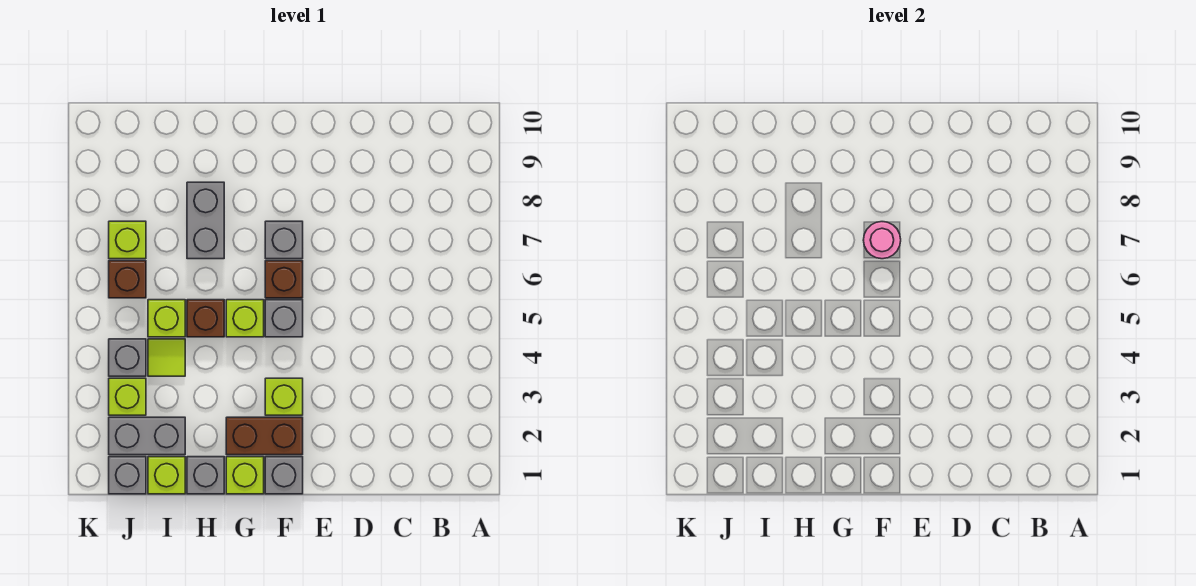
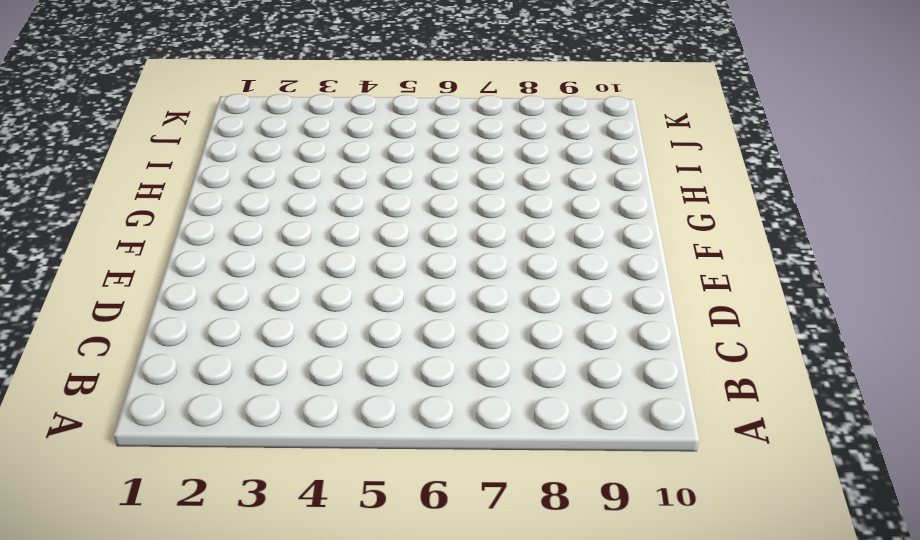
none -> grey 1x1 brick [265,457,303,494]
none -> brown 1x2 brick [226,417,303,455]
none -> lime 1x1 brick [265,378,303,415]

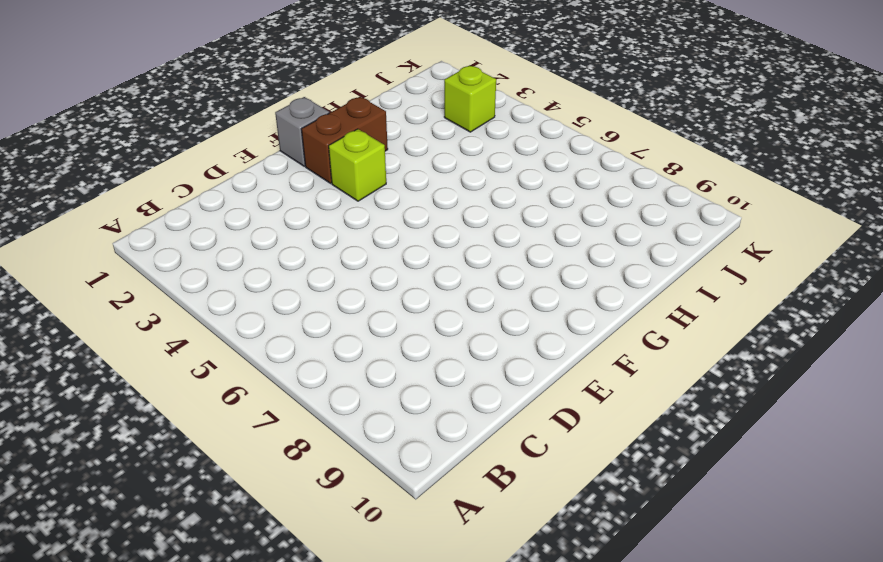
none -> grey 1x1 brick [265,300,303,337]
none -> brown 1x1 brick [265,261,303,298]
none -> grey 1x1 brick [265,221,303,259]

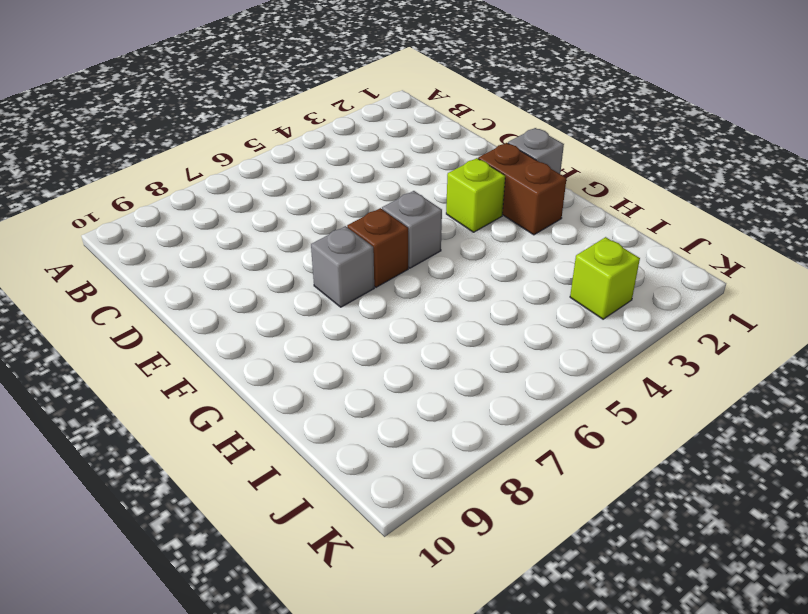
none -> lime 1x1 brick [226,457,264,494]
none -> lime 1x1 brick [226,300,264,337]
none -> grey 1x1 brick [187,457,224,494]

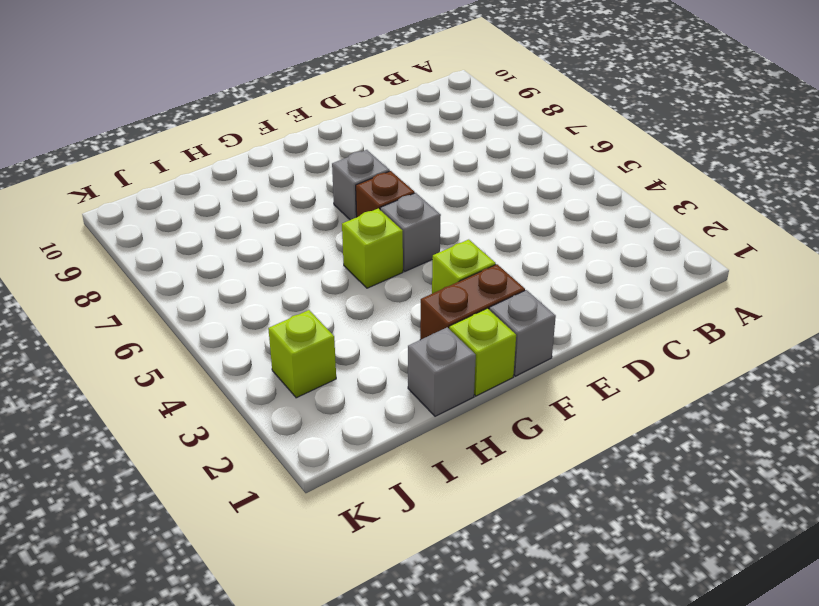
none -> brown 1x1 brick [187,300,224,337]
none -> grey 1x2 brick [187,182,224,259]
none -> lime 1x1 brick [148,457,185,494]

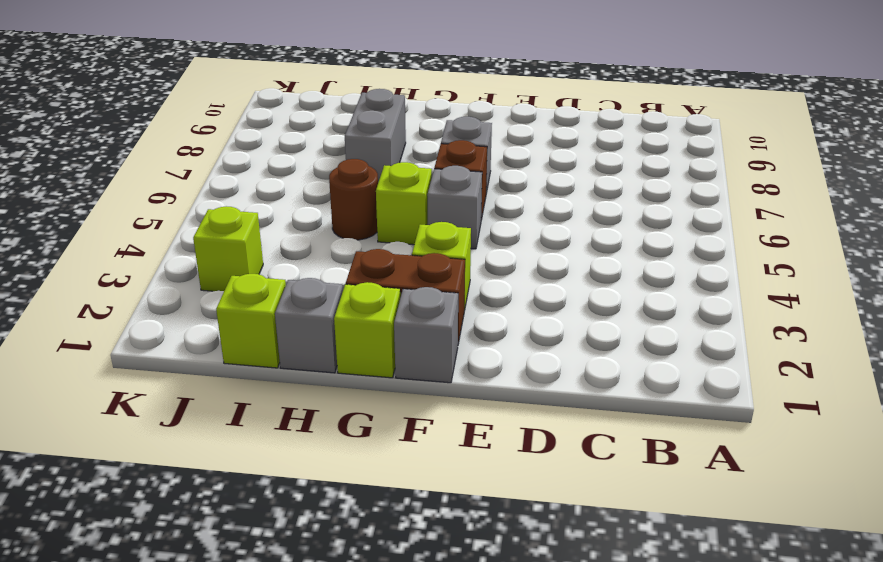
brown 1x1 round brick [329,159,378,240] -> brown 1x1 brick [187,300,224,337]
none -> grey 1x2 brick [109,417,185,455]
none -> lime 1x1 tile [148,339,185,376]
none -> lime 1x1 brick [148,300,185,337]

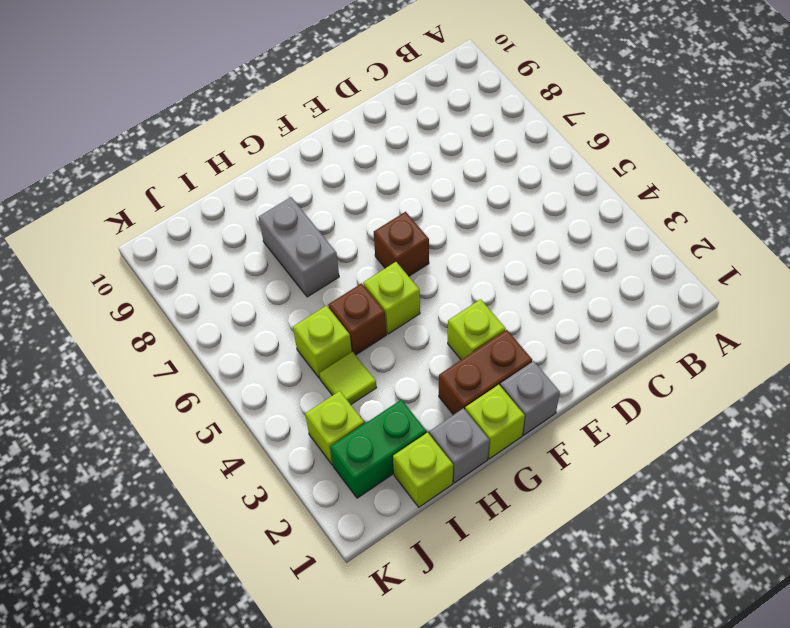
green 1x2 brick [330,400,426,498] -> grey 1x2 brick [109,417,185,455]
none -> grey 1x1 brick [265,300,303,337]
none -> grey 1x1 brick [265,221,303,259]
none -> grey 1x1 brick [109,457,146,494]

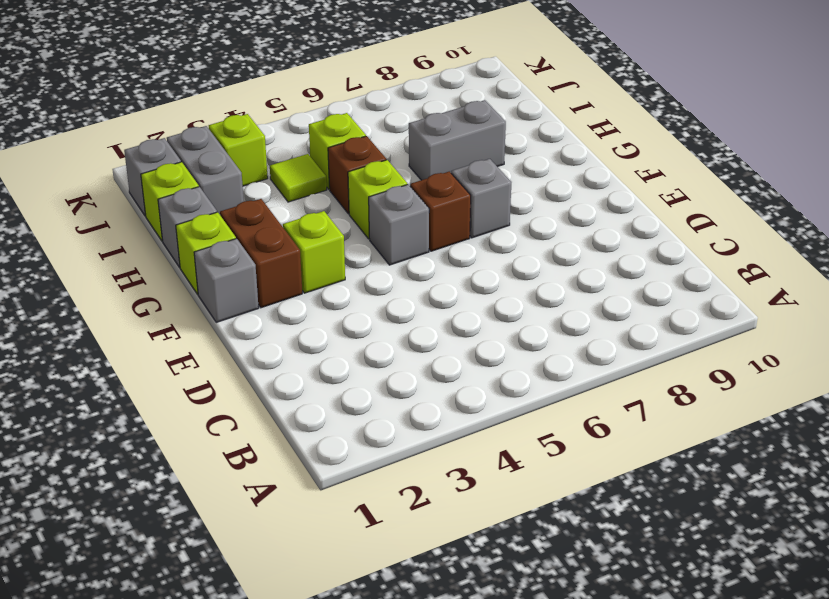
none -> grey 1x1 brick [109,339,146,376]
none -> brown 1x1 brick [109,261,146,298]
none -> lime 1x1 brick [109,221,146,259]

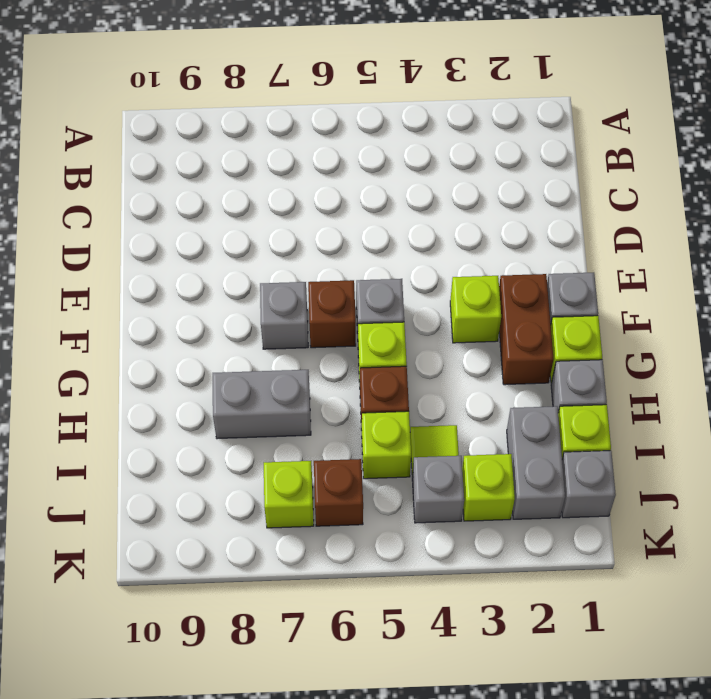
none -> pink 1x1 round brick [863,222,901,259]

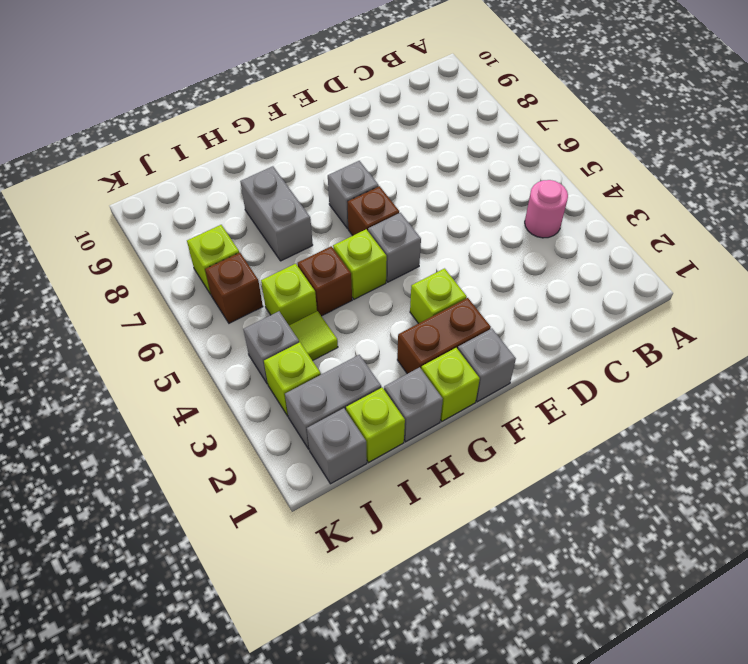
pink 1x1 round brick [525,180,568,238] -> pink 1x1 round brick moved to [863,222,901,259]

